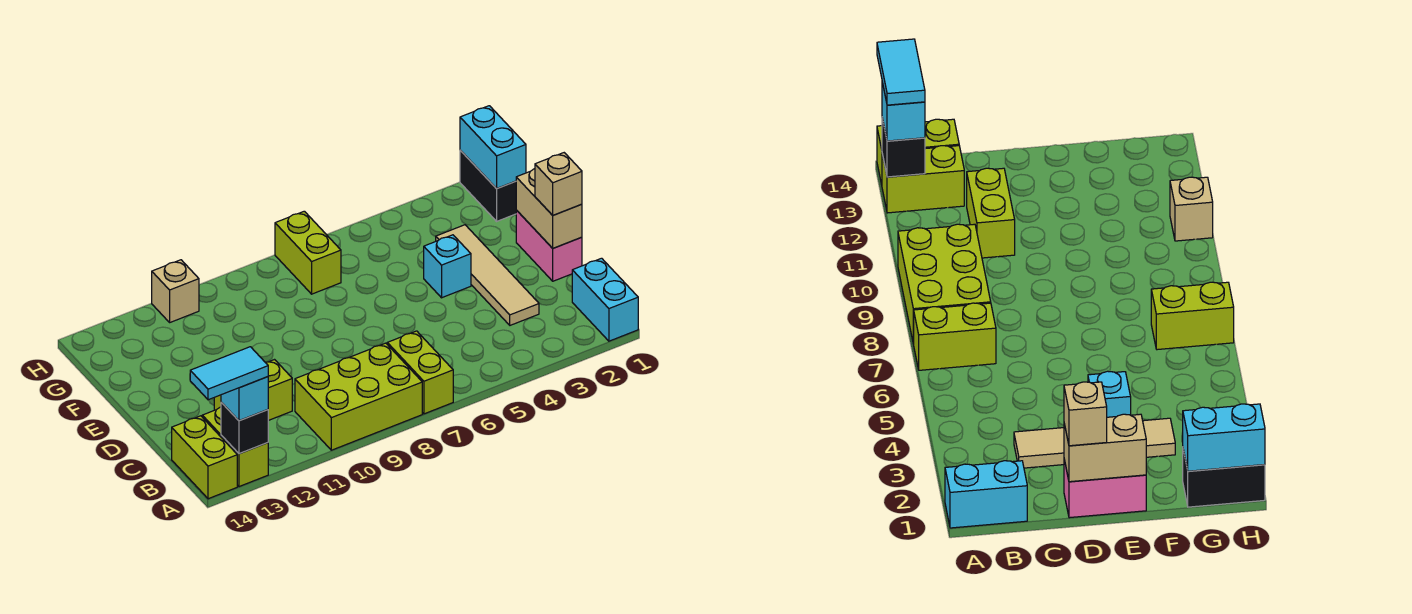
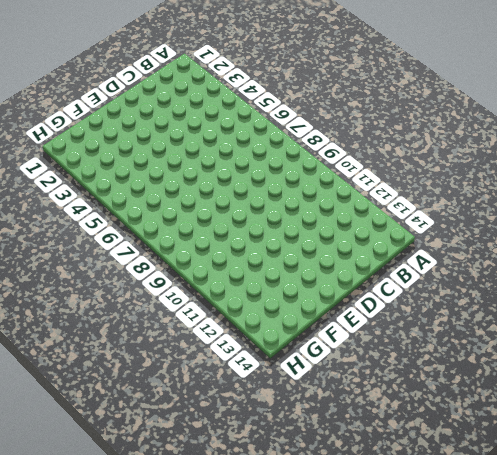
none -> cyan 1x2 brick [572,258,638,341]
none -> lime 1x2 brick [387,331,453,414]
none -> lime 2x3 brick [295,343,422,450]

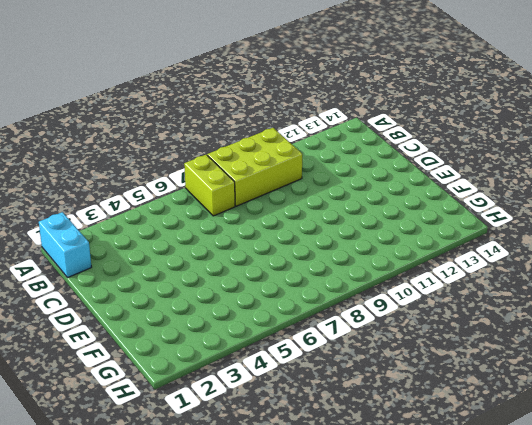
none -> lime 1x2 brick [202,407,268,487]
none -> lime 1x2 brick [172,416,237,499]
none -> tan 1x4 tile [436,225,539,325]

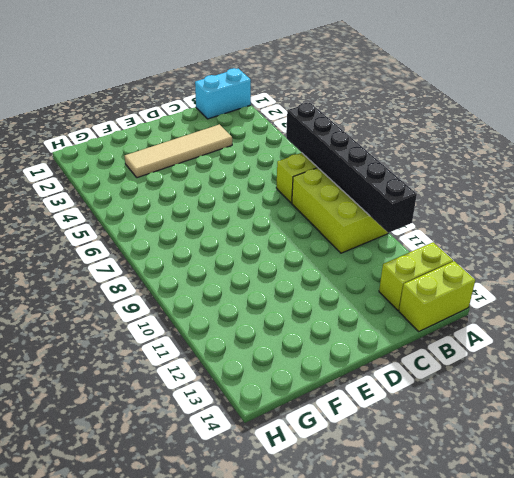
black 1x6 brick [286,103,417,233] -> none
none -> lime 1x2 brick [214,360,292,421]
none -> pink 1x2 brick [516,210,582,281]
none -> cyan 1x1 brick [424,235,471,298]

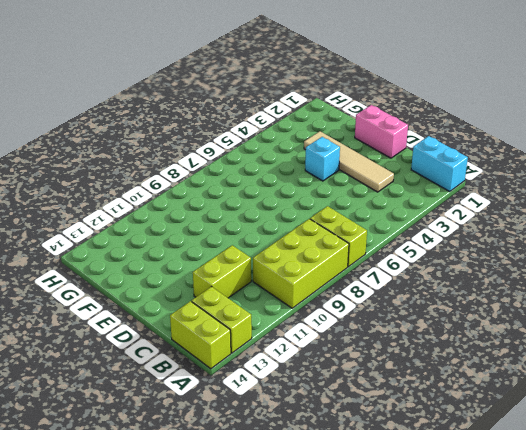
none -> black 1x2 brick [460,150,516,221]
none -> lime 1x2 brick [275,211,341,294]
none -> tan 1x1 brick [152,260,199,322]

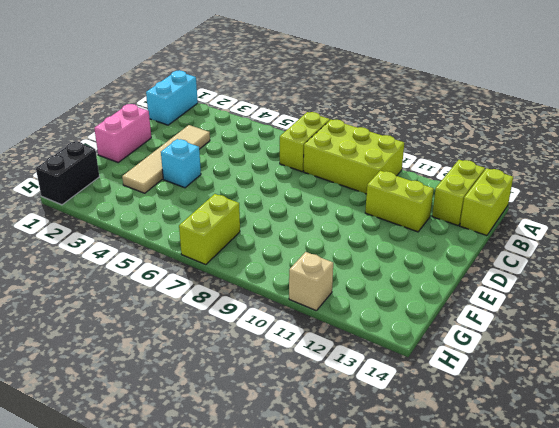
none -> black 1x1 brick [221,402,268,454]
none -> tan 1x2 brick [516,169,582,248]
none -> cyan 1x2 brick [460,106,526,189]

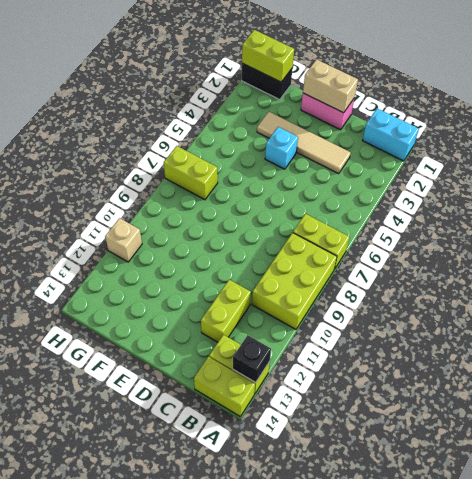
lime 1x2 brick [242,30,294,82] -> cyan 1x2 brick [460,106,526,189]
none -> cyan 1x1 brick [221,377,268,421]
none -> tan 1x1 brick [535,153,582,215]
none -> cyan 1x2 tile [190,347,268,400]

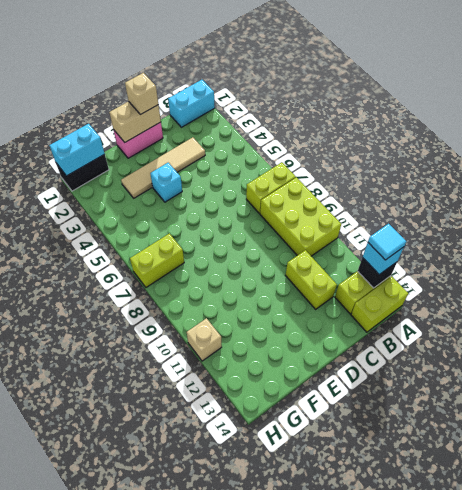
cyan 1x1 tile [368,224,406,260] -> cyan 1x2 tile [190,347,268,400]

